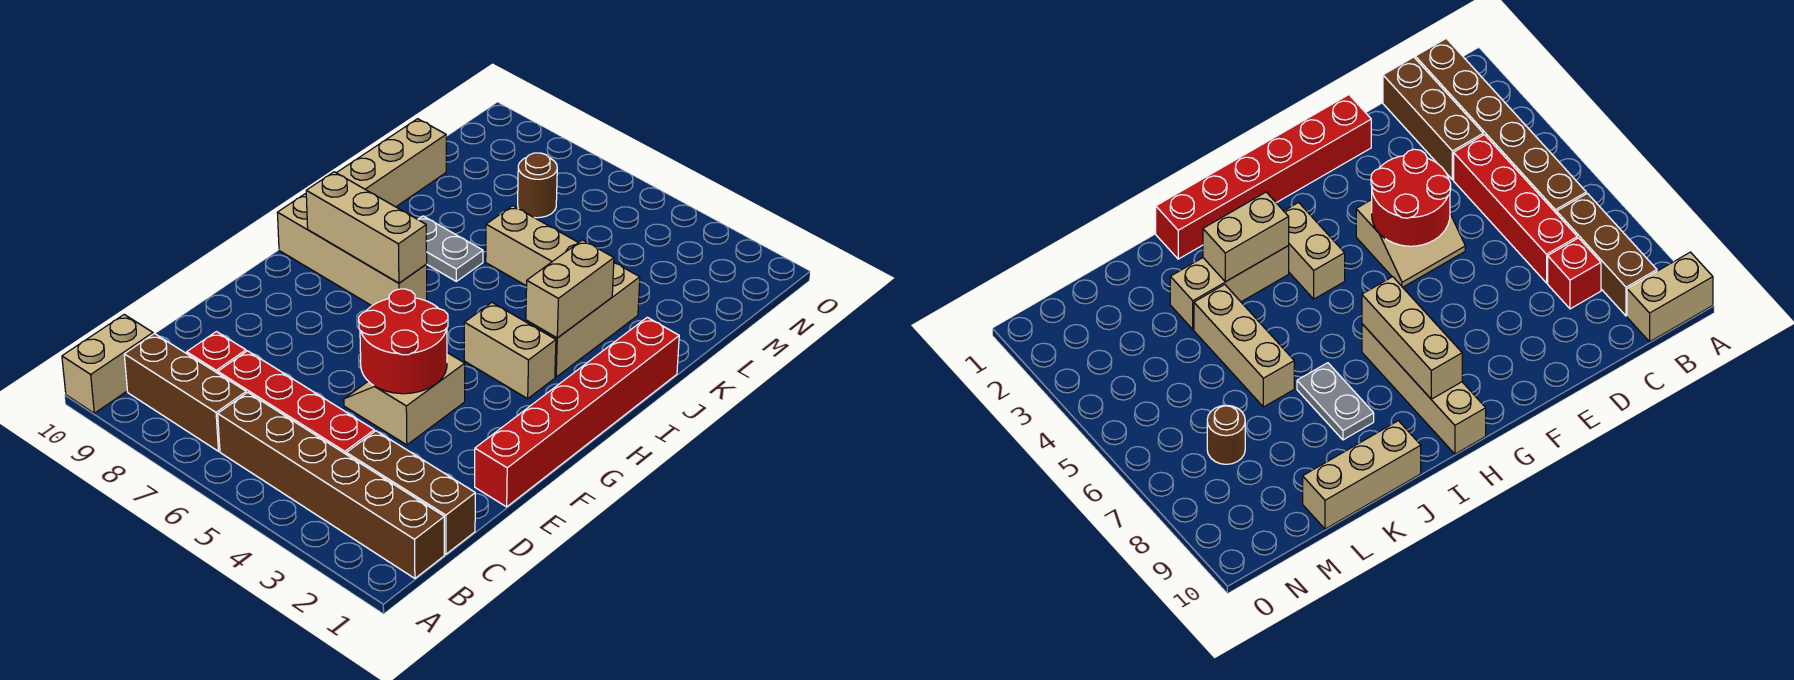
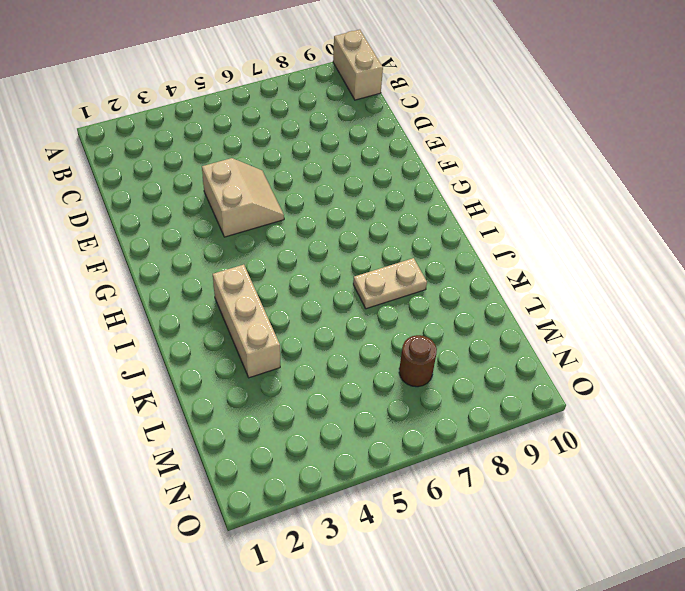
tan 1x2 plate [353,258,427,309] -> grey 1x2 plate [418,216,483,281]
none -> brown 1x6 brick [218,392,444,578]
none -> brown 1x3 brick [124,334,246,451]
none -> brown 1x3 brick [346,431,475,554]

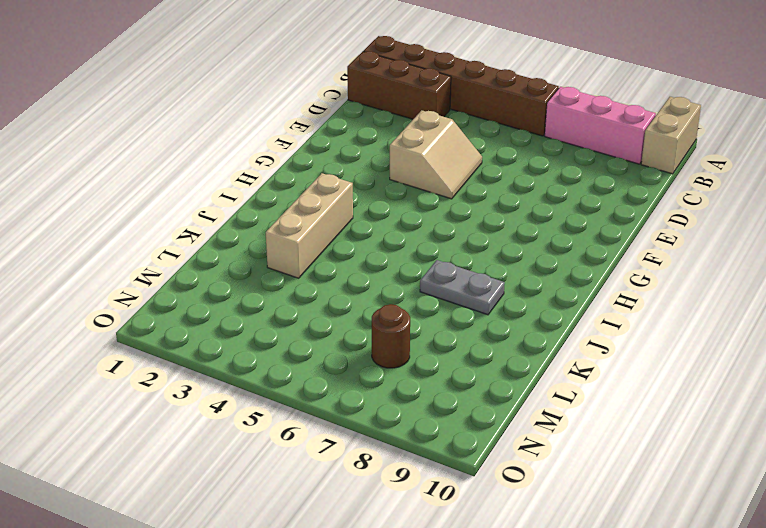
pink 1x3 brick [545,87,656,164] -> brown 1x3 brick [124,334,246,451]
none -> red 1x4 brick [218,351,374,454]
none -> red 1x1 brick [187,332,246,373]
none -> red 1x6 brick [475,317,679,507]

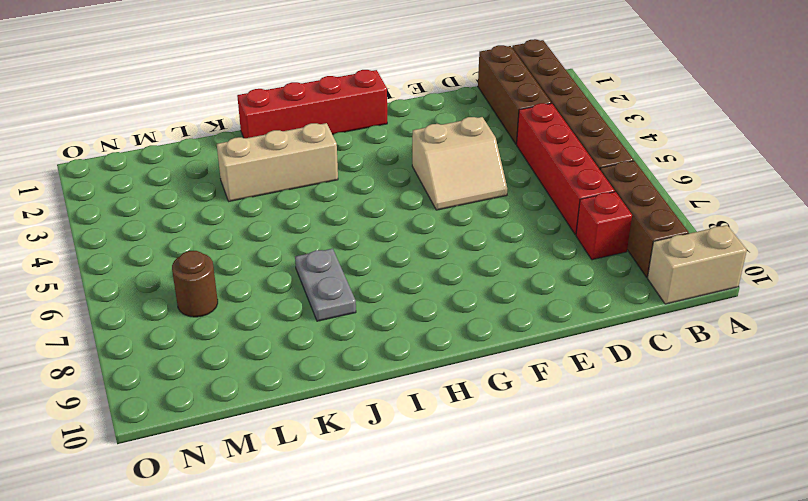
red 1x4 brick [237,70,387,138] -> red 1x6 brick [475,317,679,507]
none -> tan 1x2 brick [464,303,556,399]
none -> tan 1x4 brick [277,194,427,306]
none -> tan 1x3 brick [337,119,446,207]

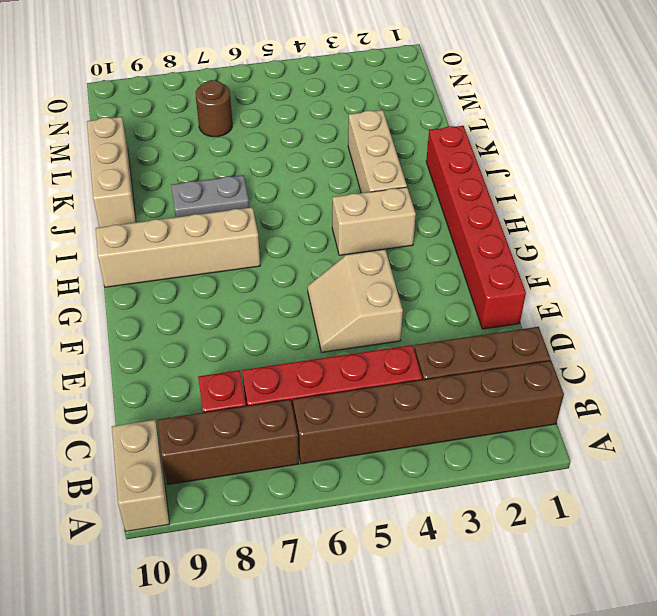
none -> tan 1x3 brick [486,206,579,286]
none -> red 2x2 round brick [359,289,448,394]
none -> tan 1x3 brick [306,172,427,283]

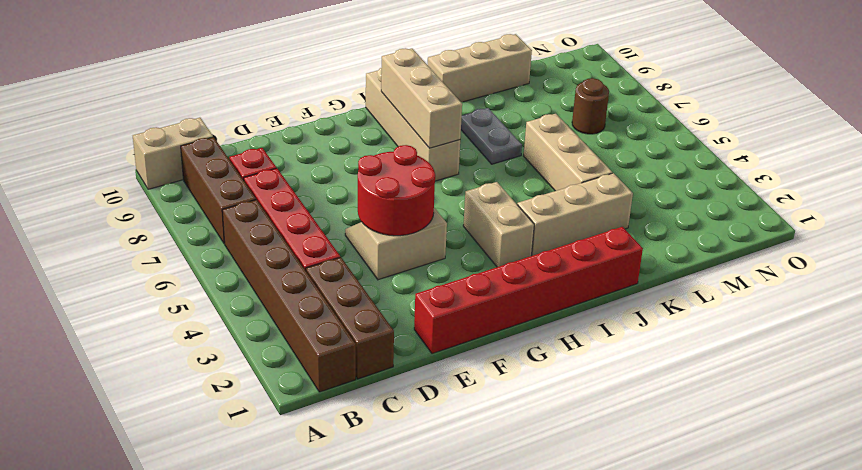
none -> tan 1x2 brick [526,240,614,338]

